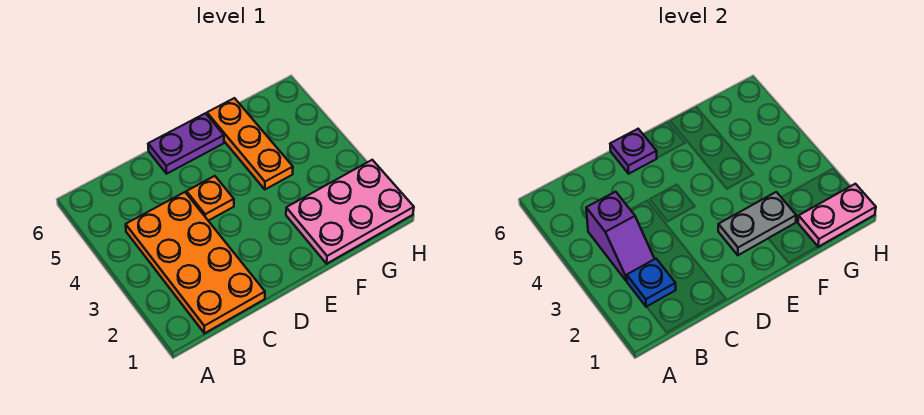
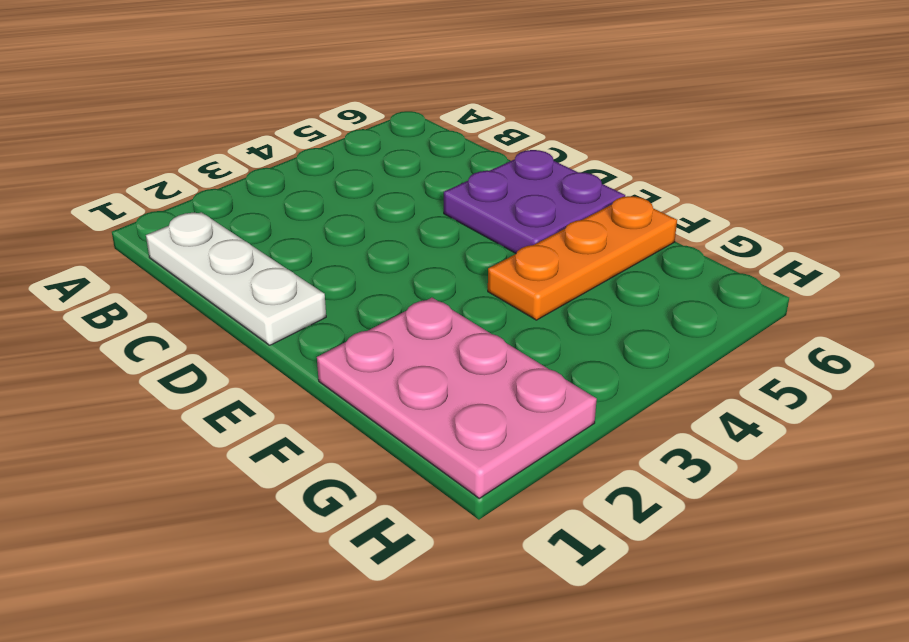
white 1x3 plate [146,212,326,345] -> orange 2x4 plate [126,192,265,333]
purple 2x2 plate [444,150,625,253] -> purple 1x2 plate [148,113,224,174]
none -> orange 1x1 plate [187,176,234,221]
none -> blue 1x1 plate [627,259,676,307]

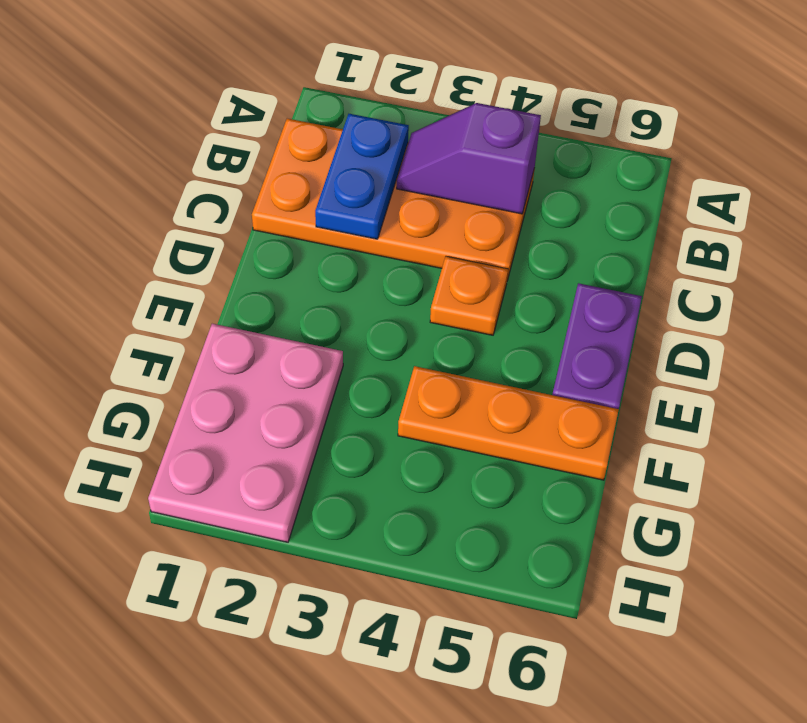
blue 1x2 plate [315,114,409,239] -> blue 1x1 plate [627,259,676,307]
none -> purple 1x1 plate [610,129,657,174]
none -> grey 1x2 plate [718,192,796,255]

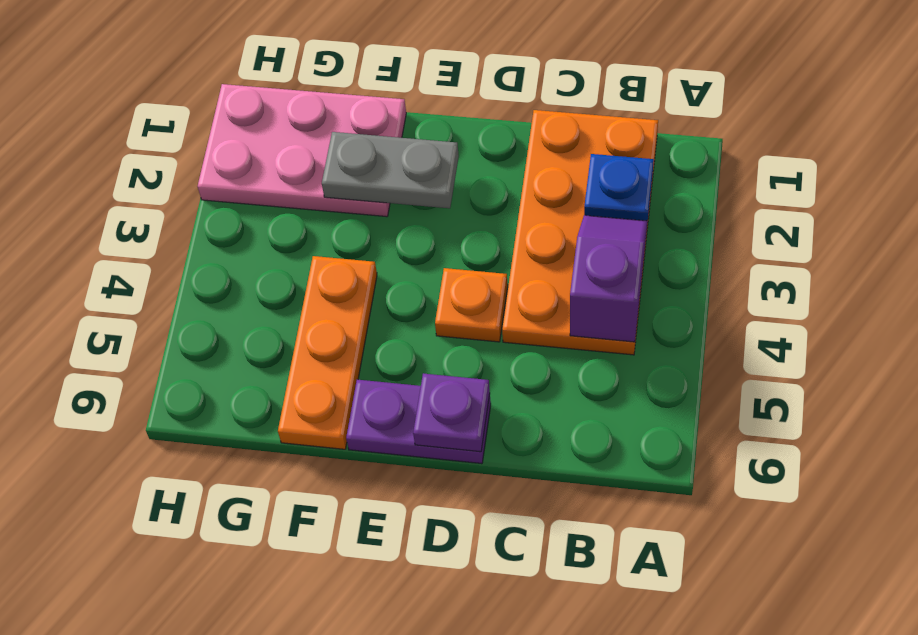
none -> pink 1x2 plate [798,184,876,247]

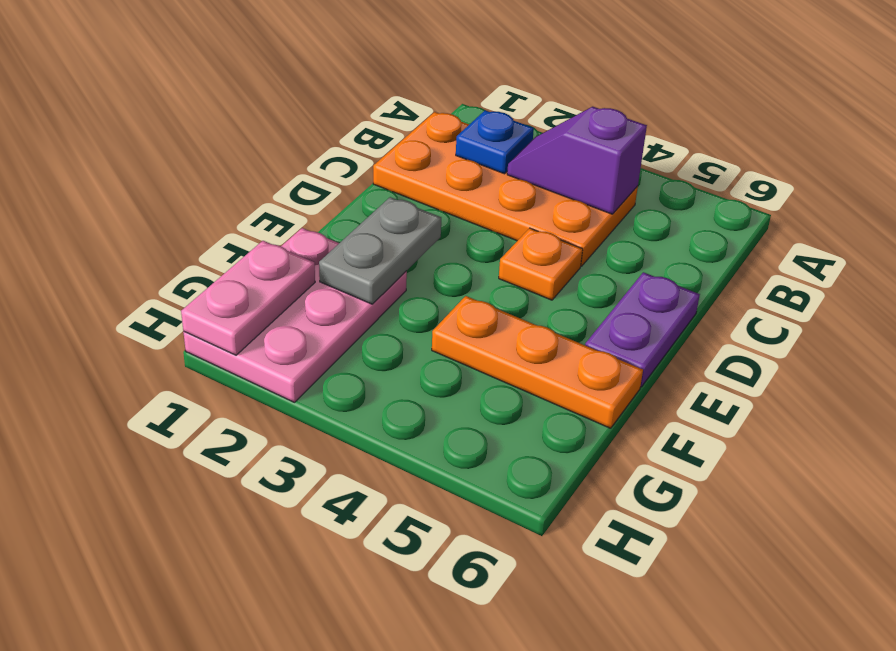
none -> purple 1x1 plate [610,129,657,174]

